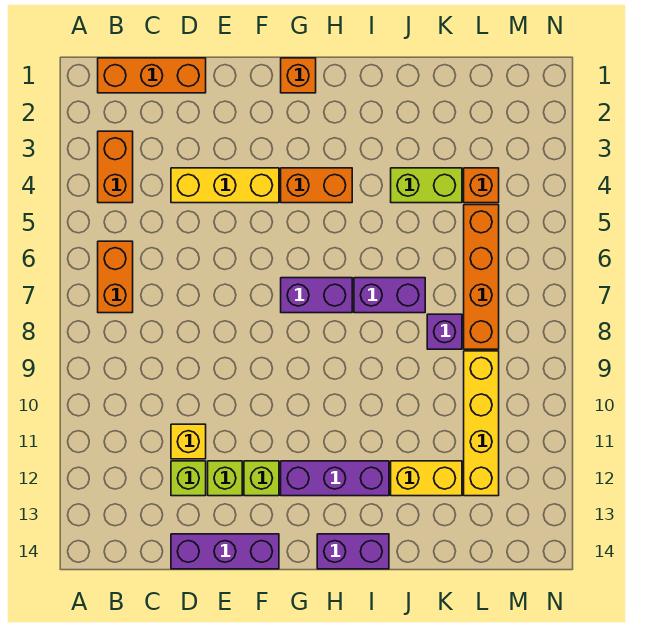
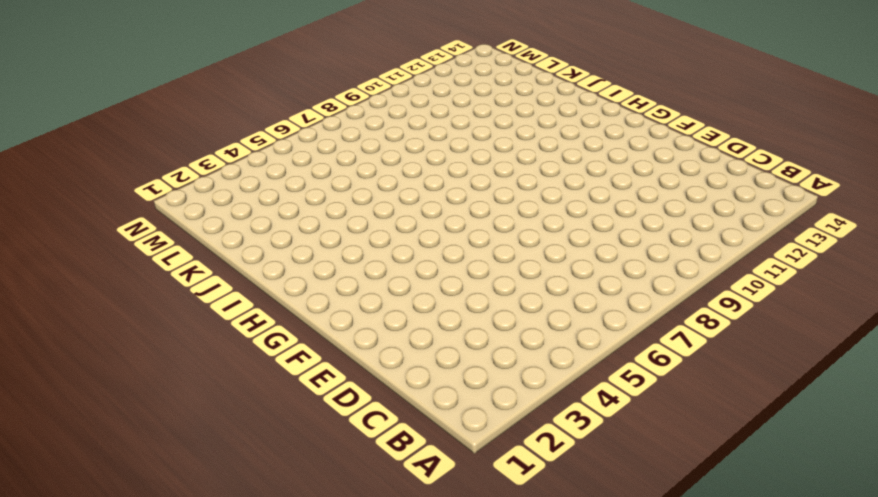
none -> orange 1x3 brick [98,58,206,93]
none -> orange 1x2 brick [98,131,133,203]
none -> orange 1x2 brick [98,241,133,313]

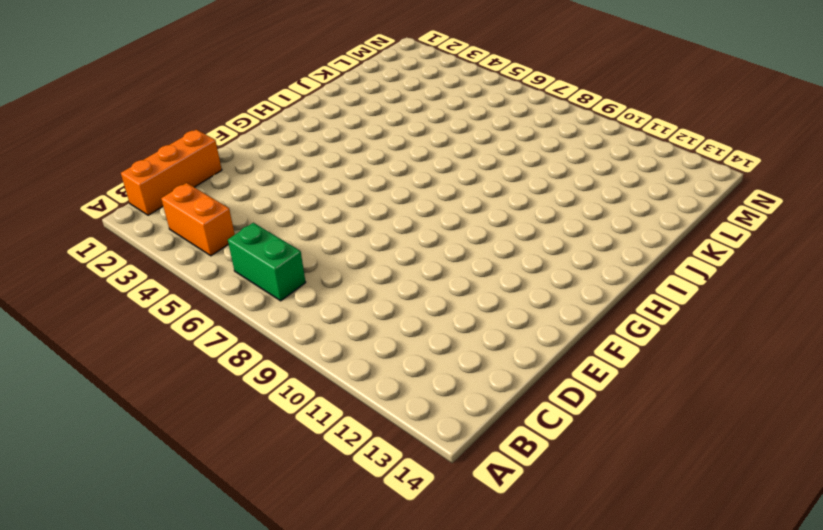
green 1x2 brick [228,223,306,301] -> orange 1x2 brick [98,241,133,313]
none -> yellow 1x3 brick [171,168,279,203]
none -> yellow 1x1 brick [171,424,206,459]
none -> lime 1x1 brick [171,461,206,496]

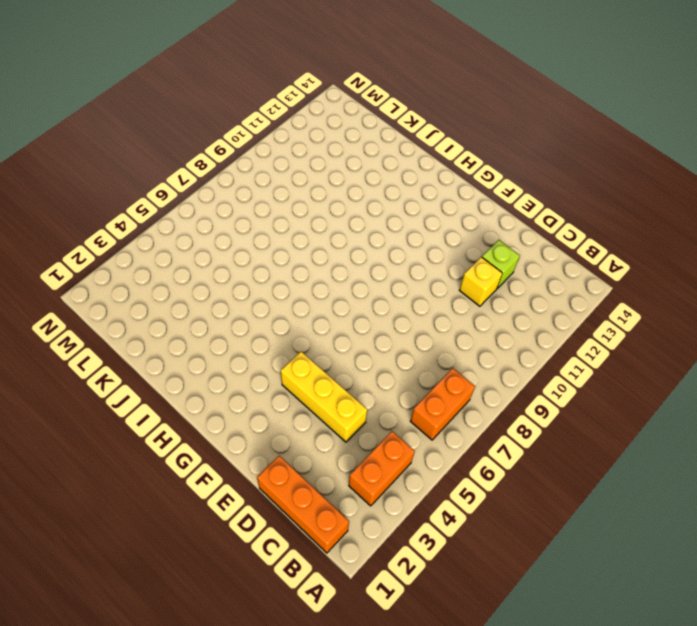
none -> purple 1x3 brick [171,534,279,569]
none -> lime 1x1 brick [208,461,242,496]
none -> lime 1x1 brick [244,461,279,496]

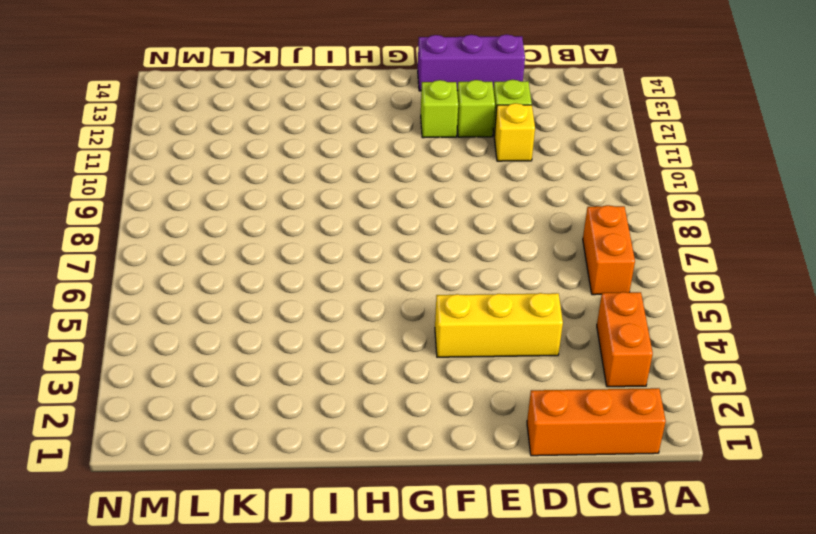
none -> orange 1x1 brick [281,58,316,93]
none -> orange 1x2 brick [281,168,352,203]
none -> purple 1x2 brick [281,278,352,313]

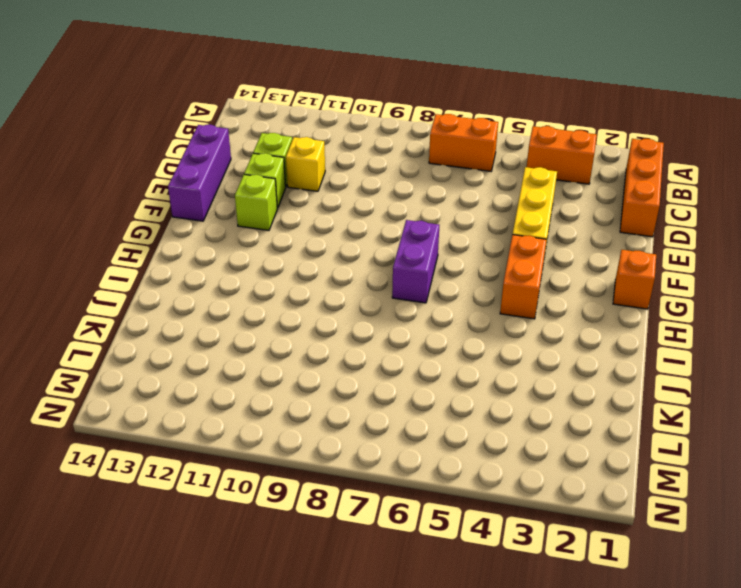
none -> purple 1x3 brick [281,461,389,496]
none -> purple 1x2 brick [317,534,389,569]
none -> purple 1x2 brick [354,278,425,313]

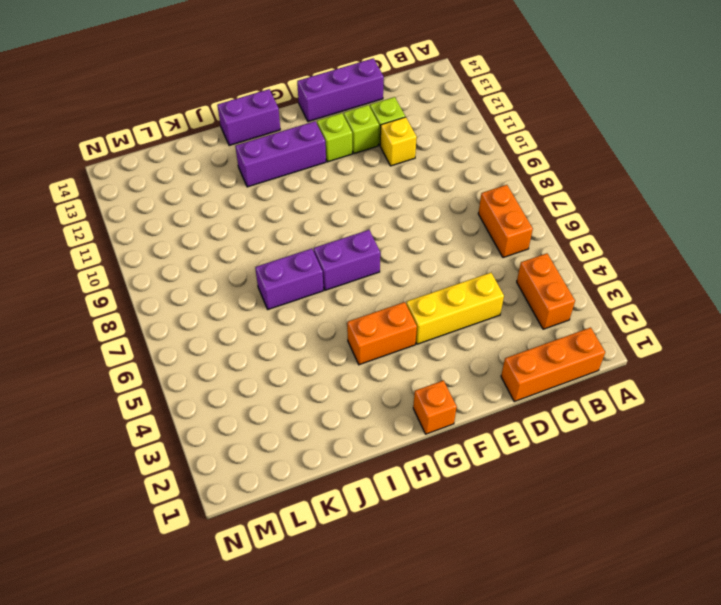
none -> lime 1x2 brick [391,168,462,203]
none -> yellow 1x2 brick [391,461,462,496]
none -> purple 1x1 brick [427,314,462,349]

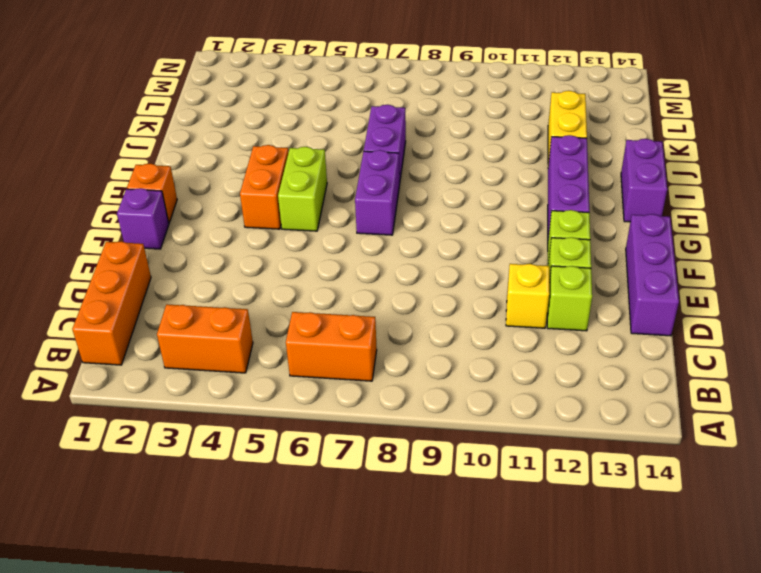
purple 1x1 brick [117,188,169,249] -> purple 1x1 brick moved to [427,314,462,349]
lime 1x2 brick [278,147,327,231] -> lime 1x2 brick moved to [391,168,462,203]
none -> yellow 1x3 brick [171,168,279,203]
none -> orange 1x1 brick [464,168,499,203]
none -> orange 1x4 brick [464,205,499,349]

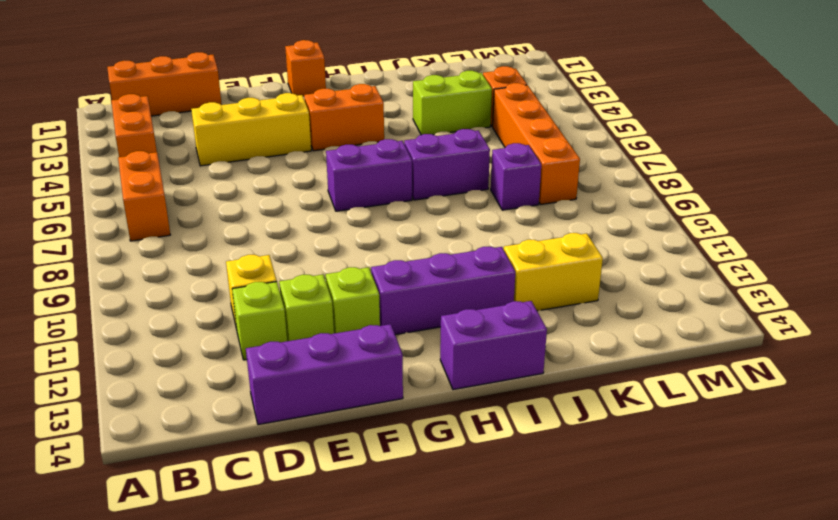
none -> yellow 1x4 brick [464,351,499,496]

